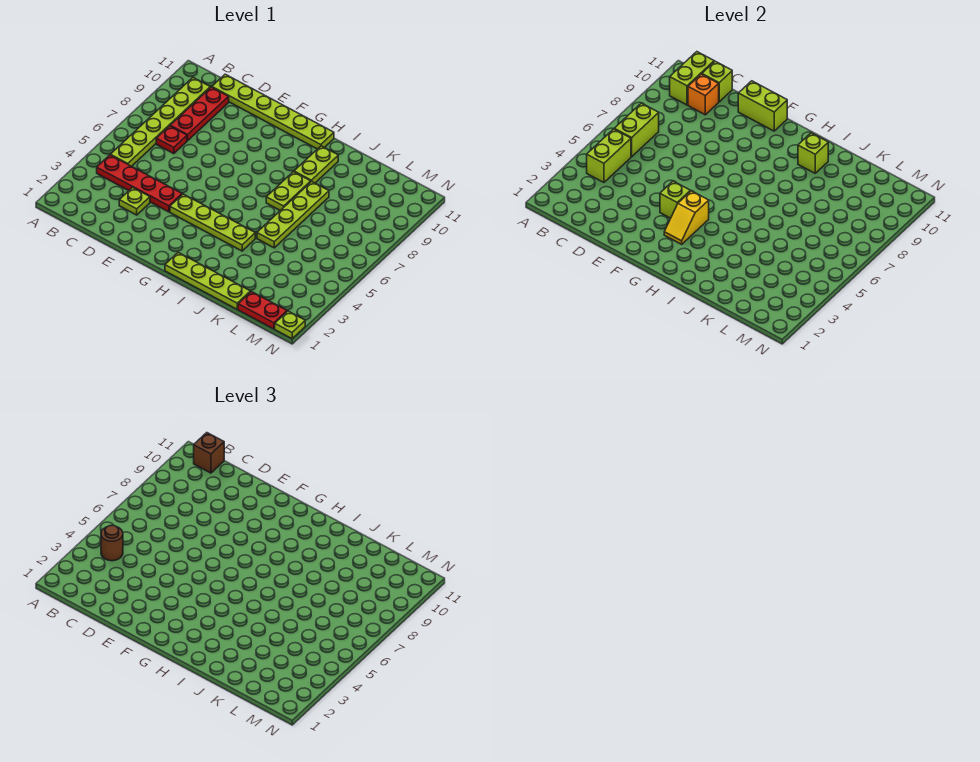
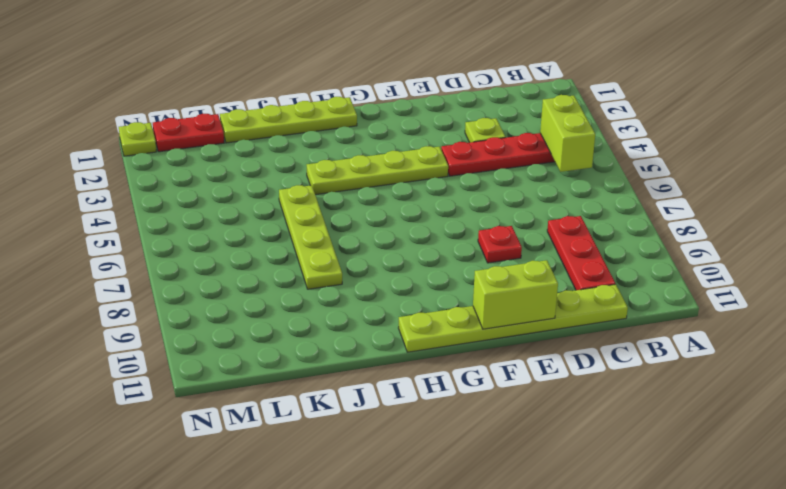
red 1x1 plate [478,226,522,263] -> red 1x1 plate moved to [156,126,187,154]
none -> lime 1x6 plate [110,78,210,166]
none -> lime 1x2 plate [266,172,311,210]
none -> lime 1x2 plate [294,146,338,183]

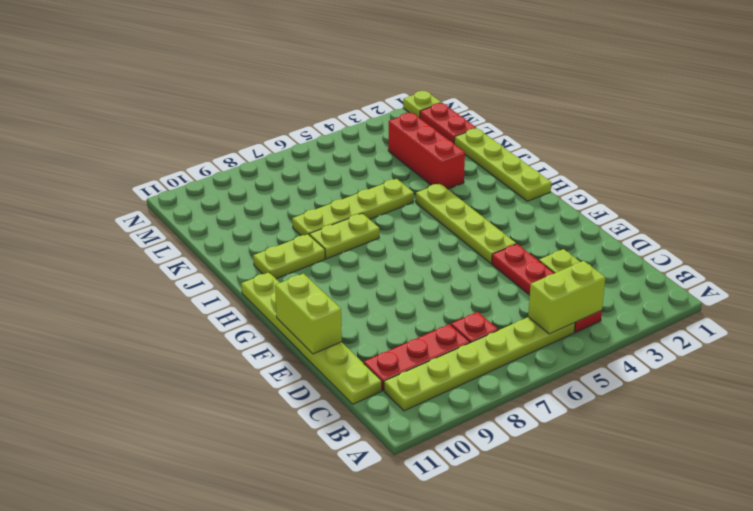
red 1x3 brick [388,113,465,189] -> none
none -> lime 1x2 brick [614,103,659,157]
none -> lime 1x2 brick [670,52,714,105]
none -> orange 1x1 brick [688,74,719,115]

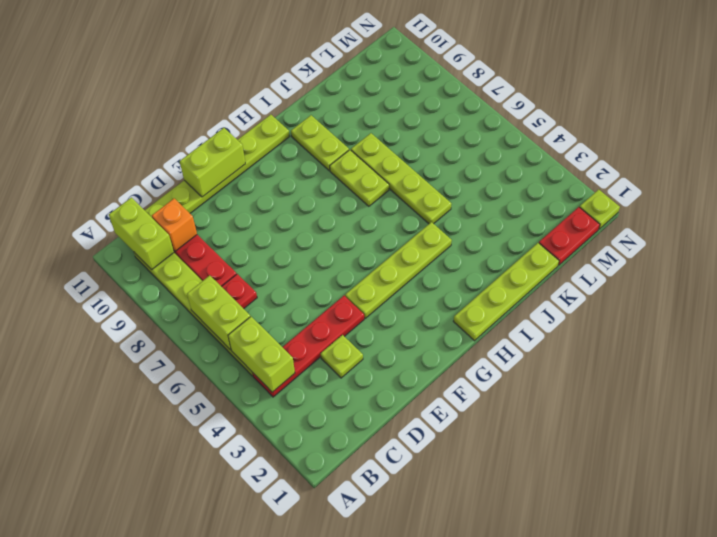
none -> lime 1x1 brick [702,61,732,102]
none -> lime 1x1 brick [660,181,690,218]
none -> yellow 1x2 slope [664,191,709,244]

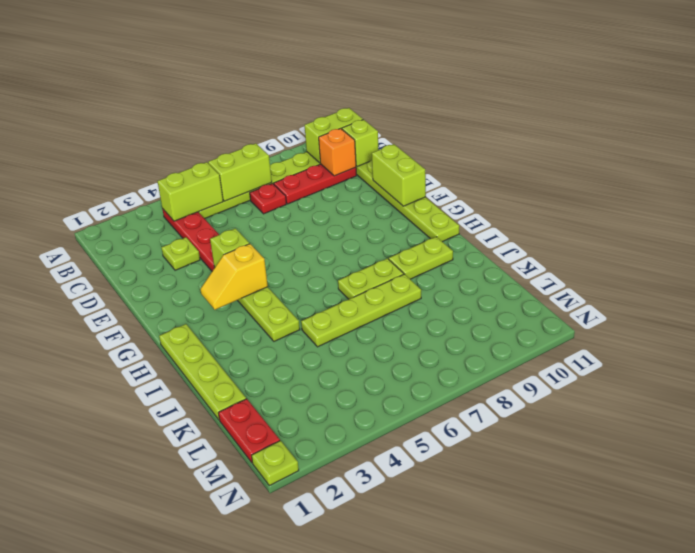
none -> lime 1x1 brick [798,133,828,173]
none -> brown 1x1 round brick [101,525,123,561]
none -> brown 1x1 brick [194,433,224,473]

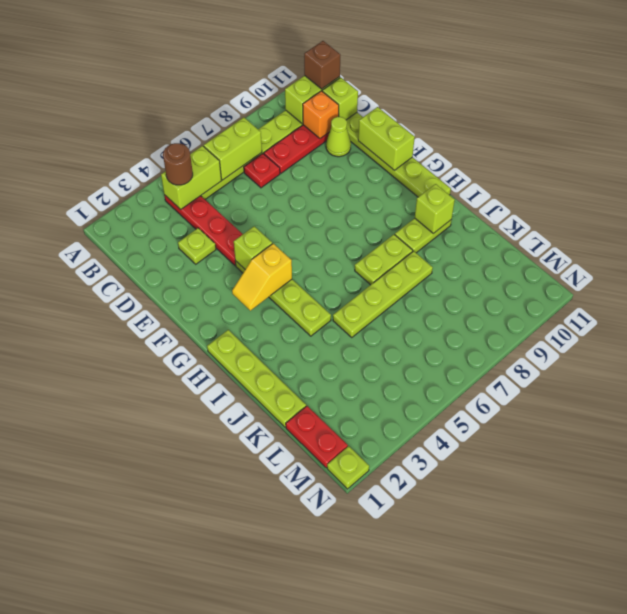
lime 1x1 cone [326,117,351,157] -> none

